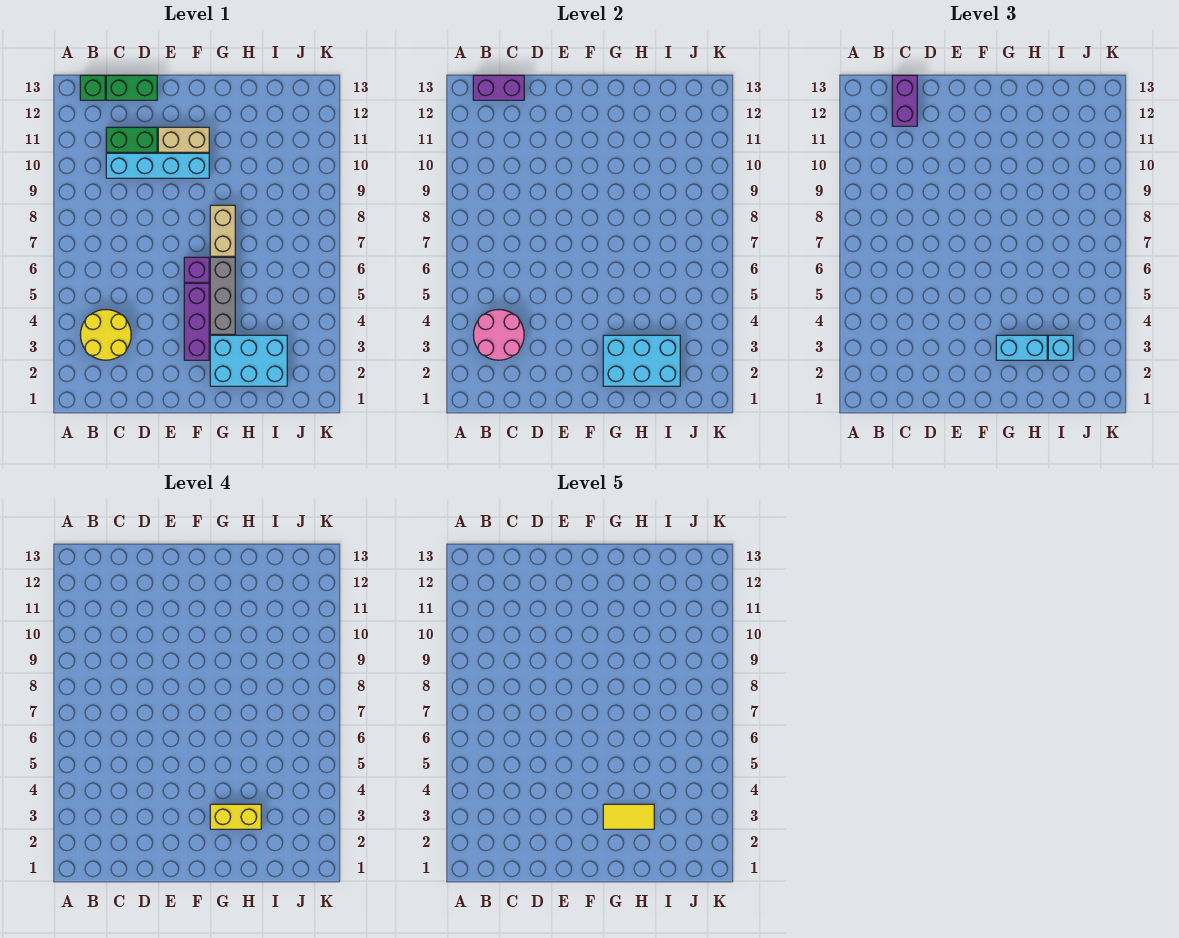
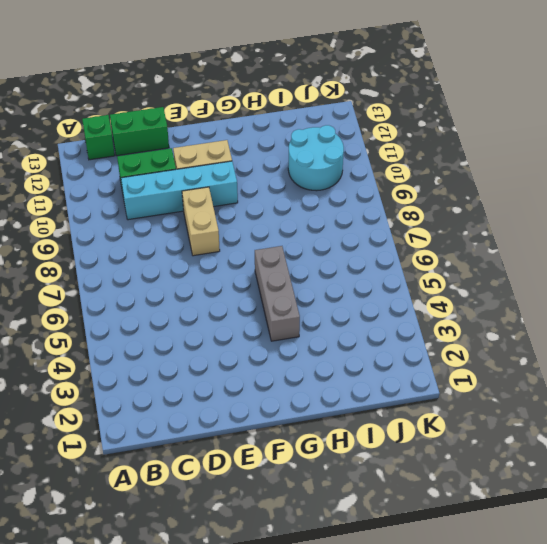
tan 1x2 brick [182,187,220,256] -> tan 1x2 brick moved to [210,205,235,256]
cyan 2x2 round brick [288,125,344,191] -> none
none -> yellow 2x2 round brick [80,310,131,360]
none -> purple 1x3 brick [184,283,209,360]
none -> purple 1x1 brick [184,257,209,282]

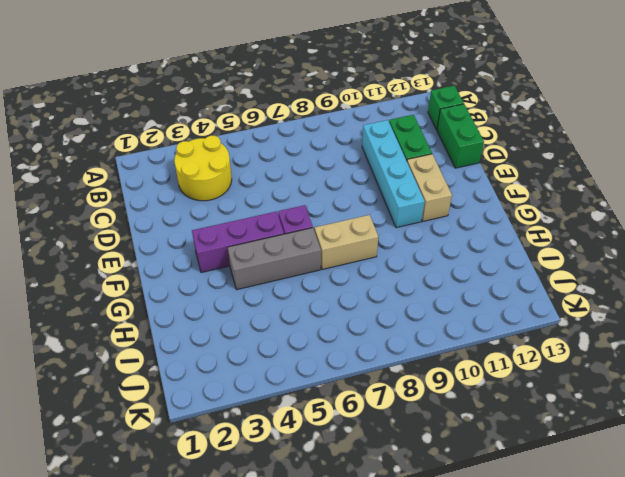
none -> cyan 2x3 brick [210,335,287,386]
none -> pink 2x2 round brick [473,310,524,360]
none -> purple 1x2 brick [473,75,524,100]

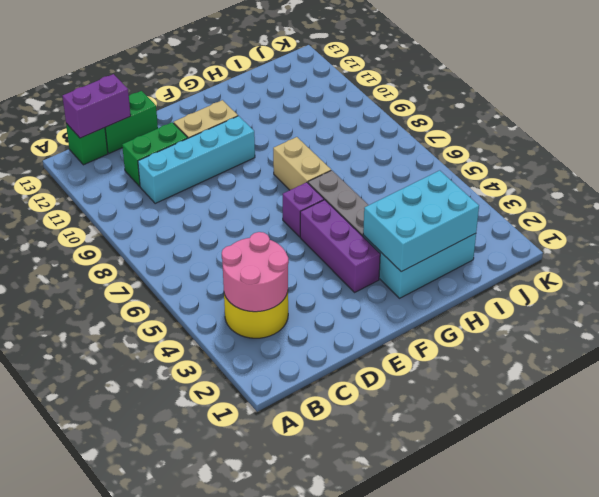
none -> purple 1x2 brick [892,75,917,126]
none -> cyan 1x2 brick [996,335,1047,360]
none -> cyan 1x1 brick [1048,335,1073,360]

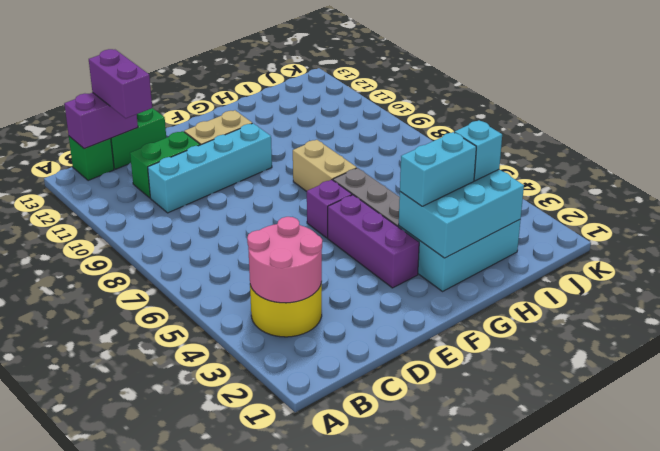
none -> yellow 1x2 brick [210,804,261,829]
none -> yellow 1x2 tile [603,804,654,829]

